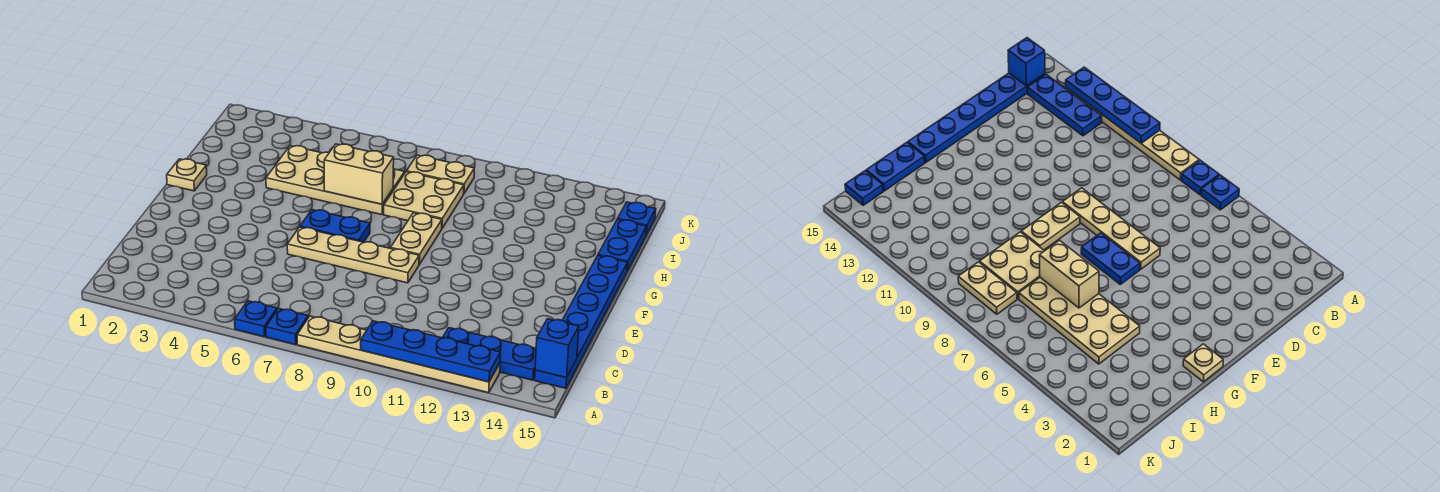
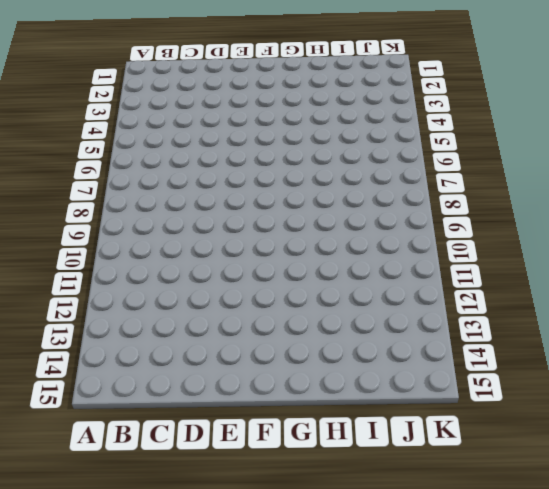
none -> blue 1x1 plate [235,301,277,337]
none -> blue 1x1 plate [266,309,308,345]
none -> tan 1x6 plate [297,316,500,393]

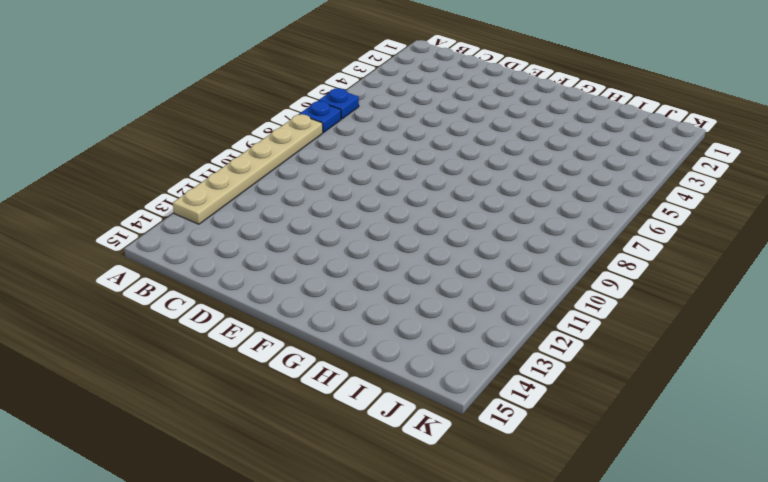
none -> blue 1x3 plate [443,328,536,380]
none -> blue 1x6 plate [535,256,628,388]
none -> tan 1x4 plate [287,227,419,283]

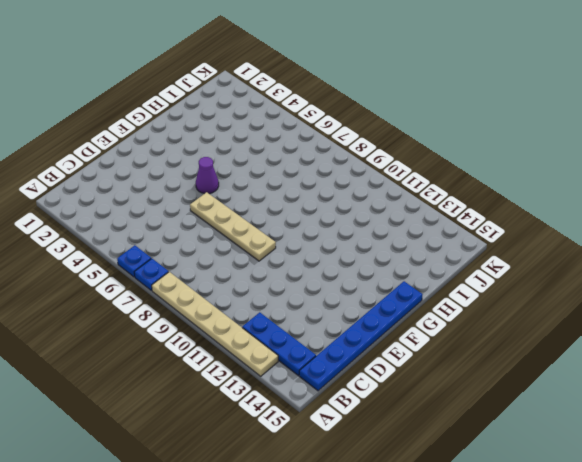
purple 1x1 cone [196,157,219,194] -> none
none -> blue 1x2 plate [300,210,370,242]
none -> tan 1x2 plate [391,213,442,264]
none -> tan 1x1 plate [167,159,207,191]

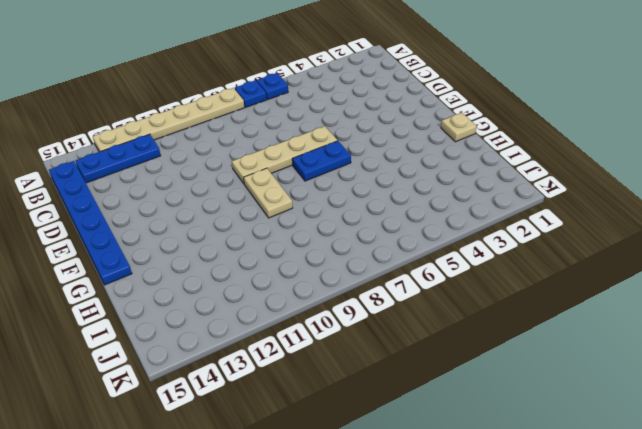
none -> tan 2x4 plate [266,146,405,215]
none -> tan 2x2 plate [384,172,464,228]
none -> blue 1x2 plate [598,219,647,271]

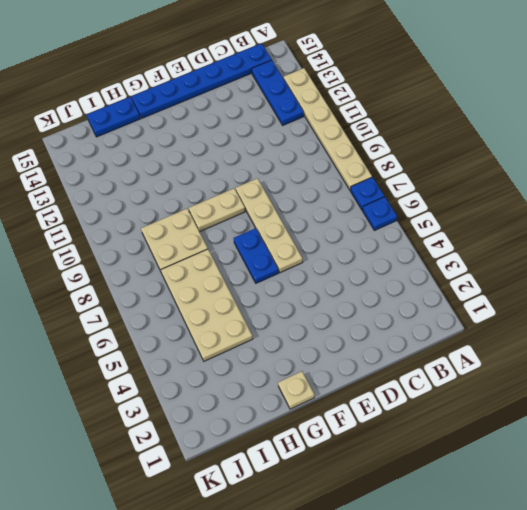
none -> tan 1x2 plate [407,155,474,193]
none -> blue 1x1 plate [618,202,656,235]
none -> blue 1x4 plate [361,321,501,382]

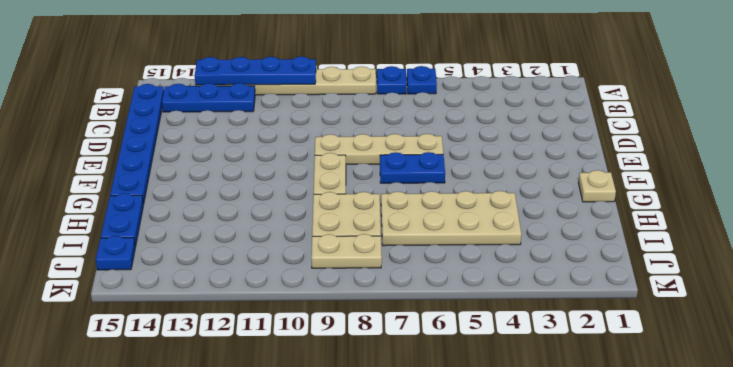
none -> blue 1x1 brick [535,319,579,378]
none -> tan 1x2 brick [324,144,394,204]

